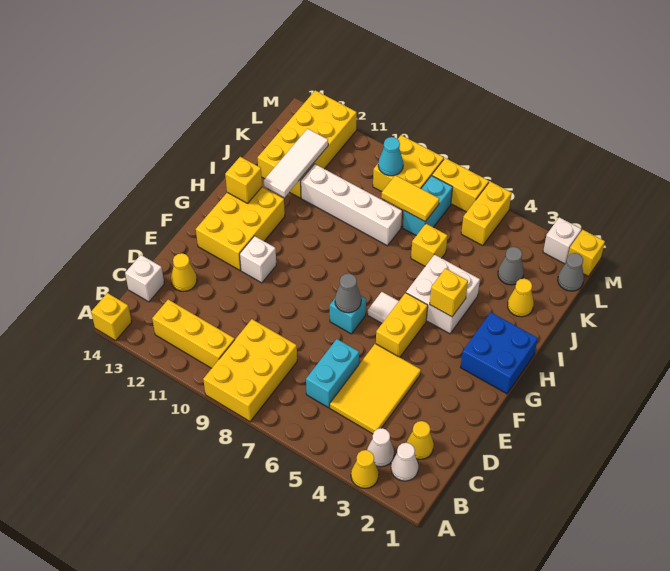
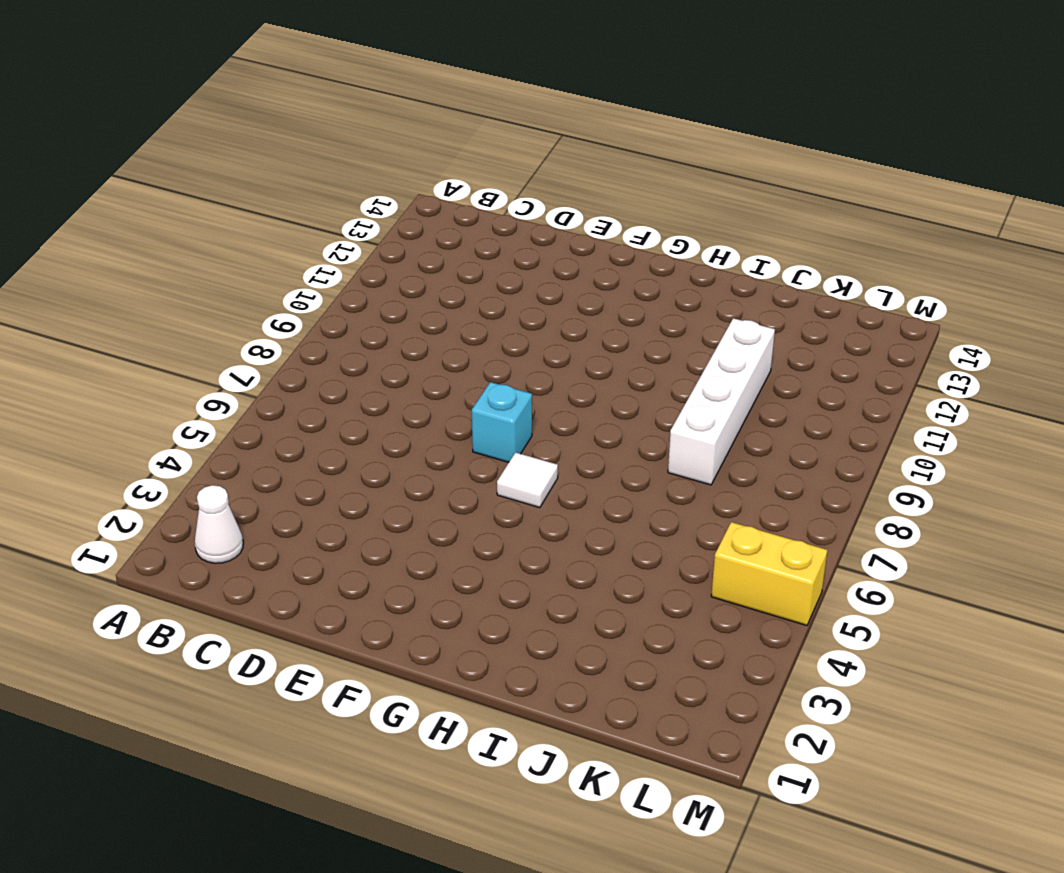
none -> yellow 1x1 cone [351,450,379,488]
none -> yellow 2x3 brick [203,319,297,421]
none -> yellow 1x1 brick [91,293,132,341]
none -> white 1x1 cone [367,428,394,467]

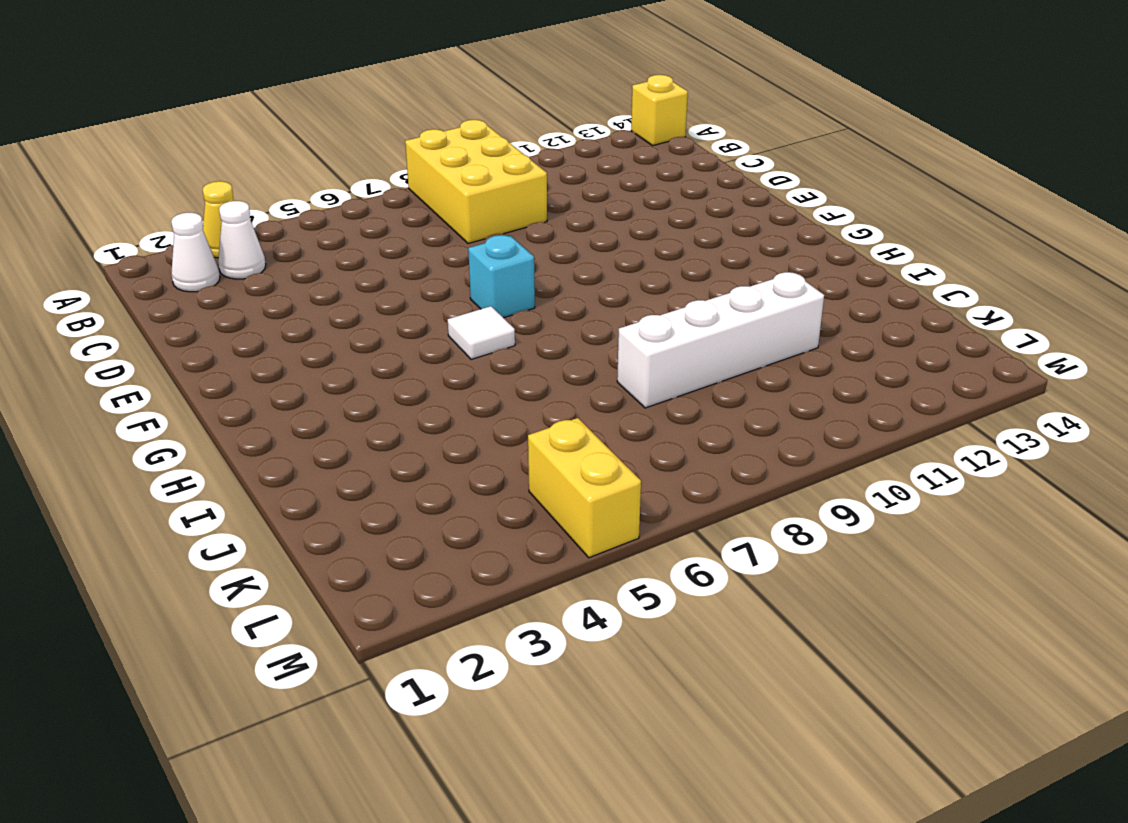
none -> yellow 1x3 brick [152,300,235,368]
none -> yellow 1x1 cone [407,421,434,459]
none -> yellow 2x3 tile [330,343,421,434]
none -> cyan 1x2 brick [306,339,359,408]

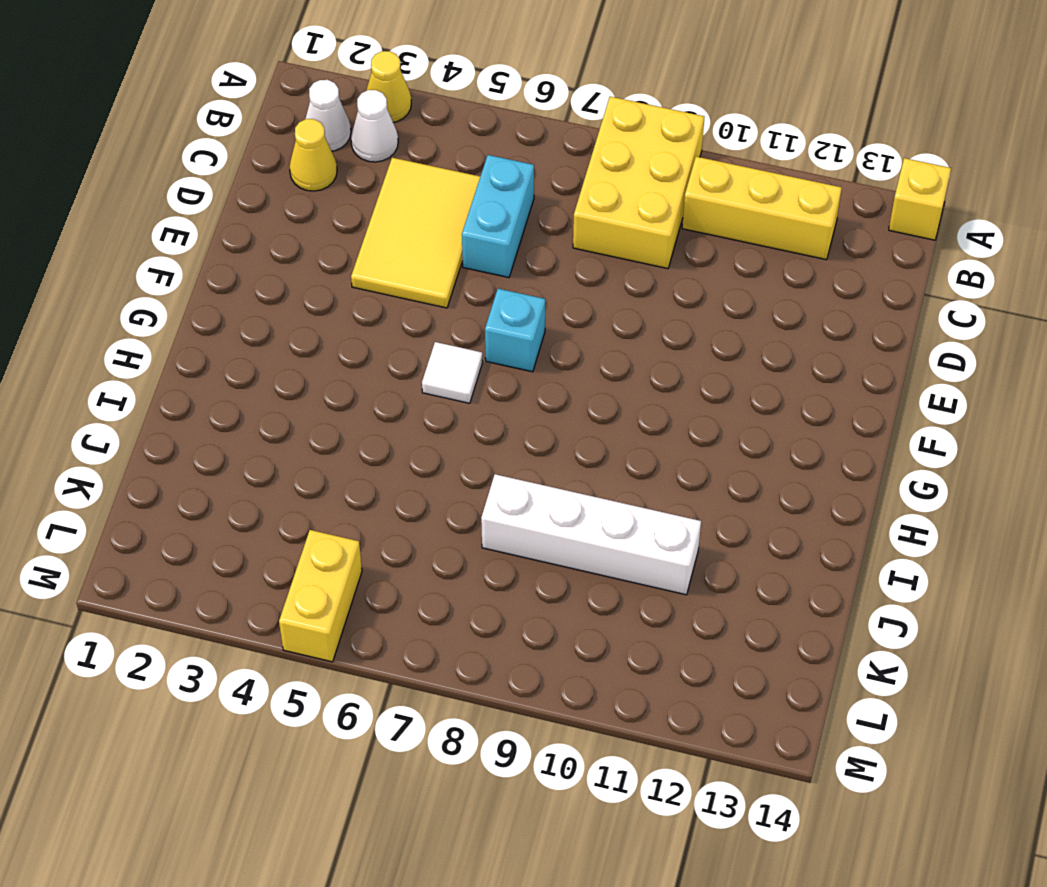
none -> white 1x1 brick [125,255,164,302]
none -> yellow 1x1 cone [171,253,197,291]
none -> yellow 1x2 brick [376,293,428,357]
none -> white 1x1 brick [240,236,276,283]

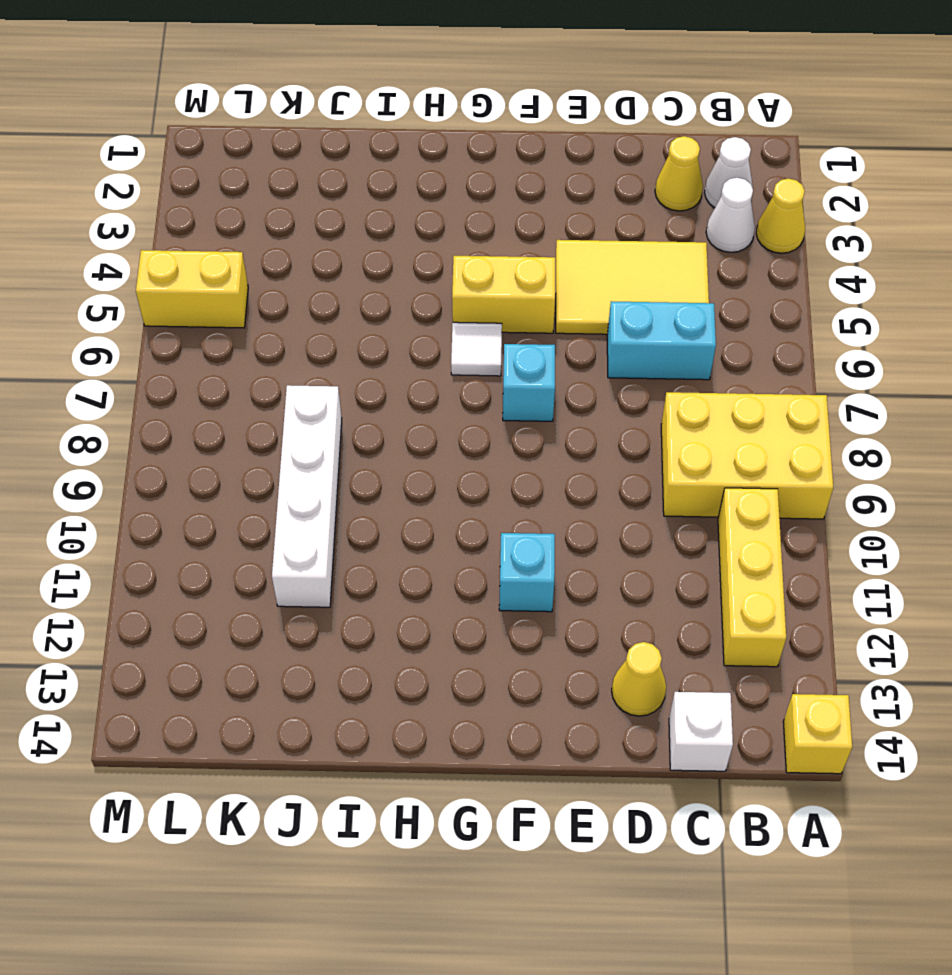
cyan 1x1 brick [499,533,555,612] -> white 1x1 brick [240,236,276,283]
none -> yellow 2x3 brick [196,187,285,270]
none -> blue 2x2 brick [461,312,538,394]
none -> white 2x2 brick [406,255,480,334]
none -> yellow 1x1 cone [508,279,534,317]

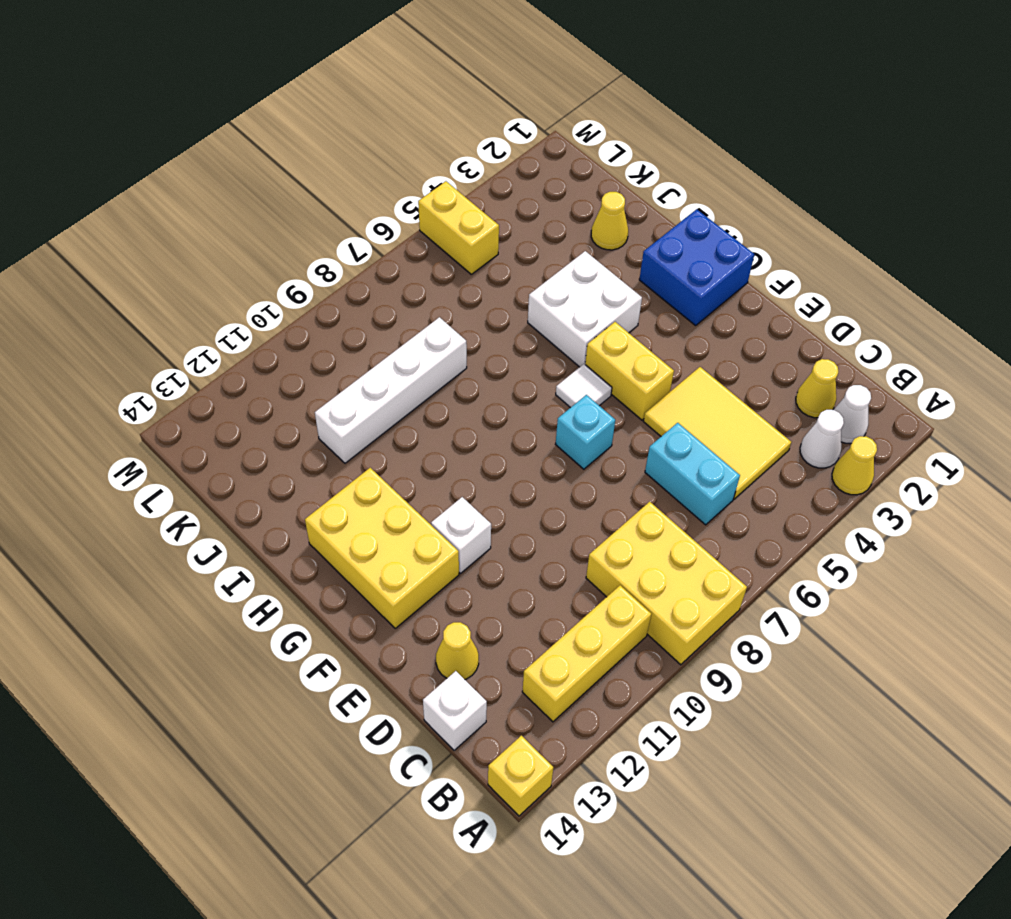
none -> yellow 1x1 brick [411,224,448,266]
none -> yellow 2x4 brick [258,90,357,198]
none -> grey 1x1 cone [498,247,524,285]
none -> cyan 1x2 brick [403,176,453,235]

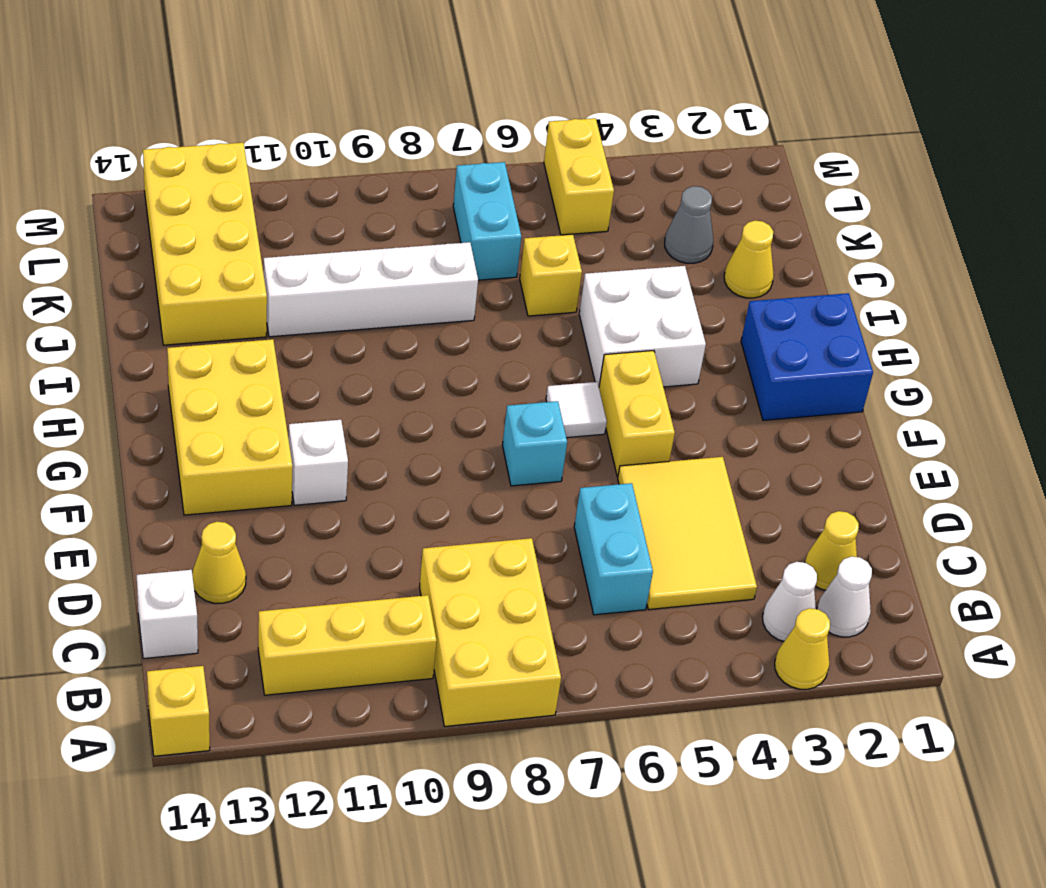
none -> grey 1x1 cone [558,253,584,291]
none -> yellow 2x2 brick [373,135,444,192]
none -> yellow 1x1 brick [568,230,605,276]
none -> white 1x1 brick [543,217,581,264]

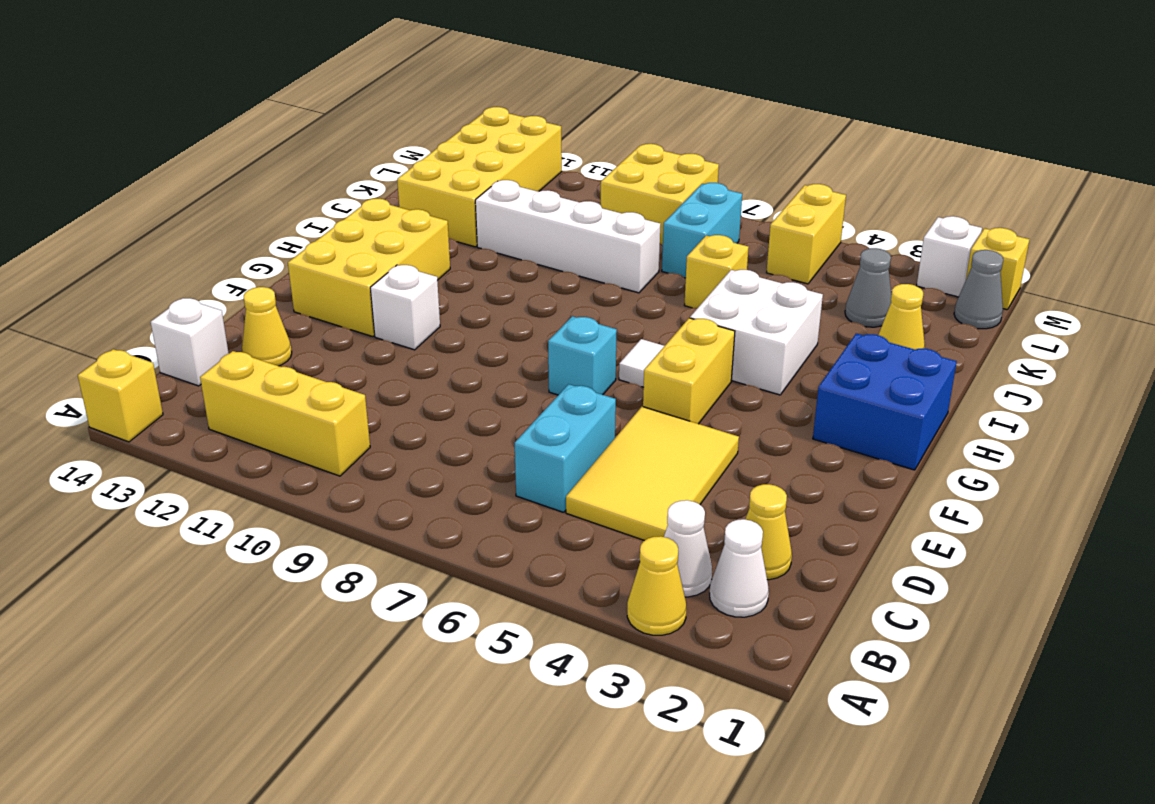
none -> yellow 2x3 brick [203,319,297,421]
none -> yellow 1x2 brick [432,158,489,212]
none -> grey 1x1 cone [335,274,361,313]
none -> yellow 1x1 brick [430,268,468,317]

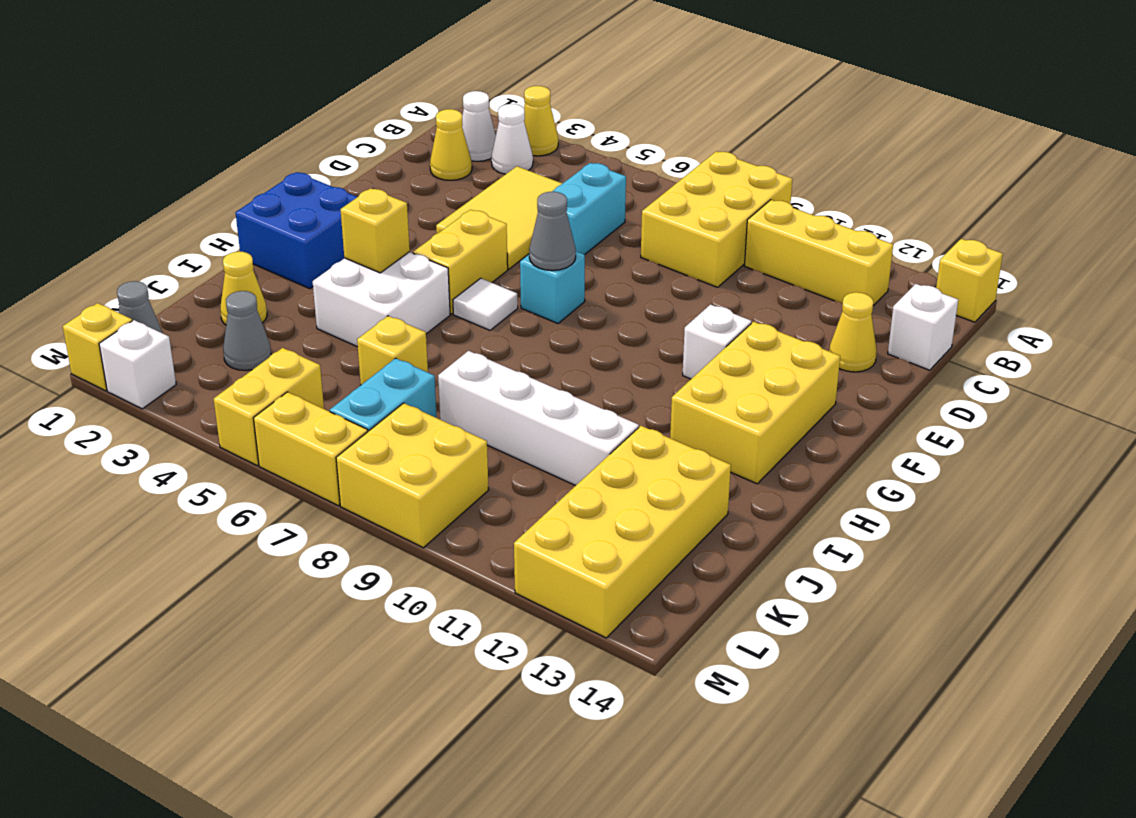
none -> yellow 1x1 brick [225,157,262,203]
none -> white 1x3 tile [264,129,328,197]
none -> yellow 1x2 tile [381,175,439,222]
none -> cyan 1x1 cone [378,137,403,176]

